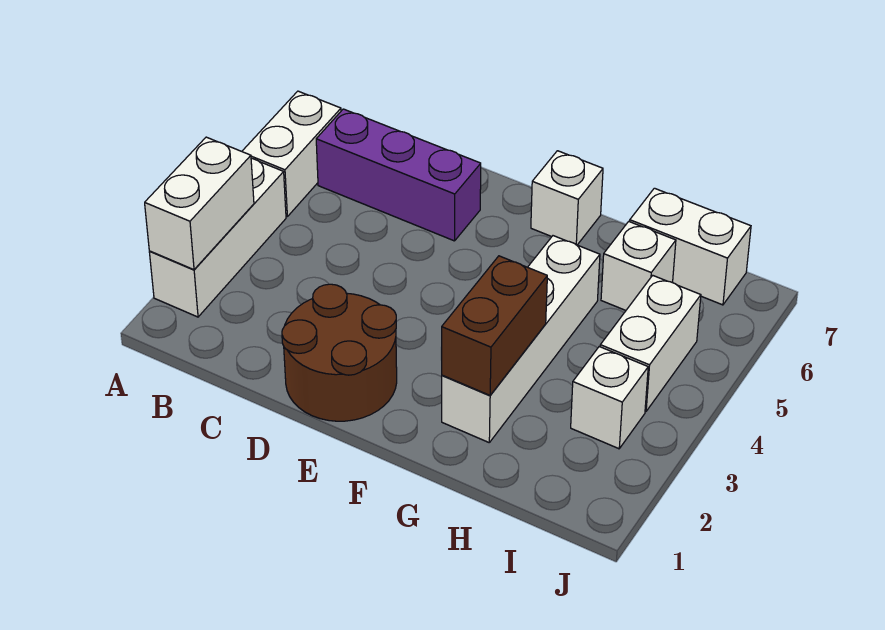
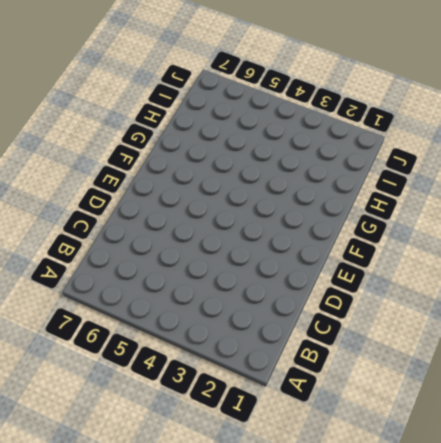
none -> white 1x3 brick [149,159,286,317]
none -> white 1x2 brick [242,91,341,216]
none -> purple 1x3 brick [316,109,481,241]

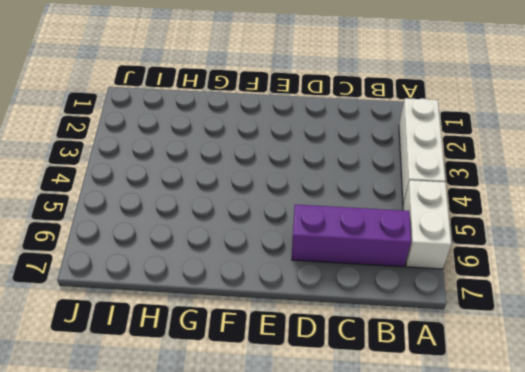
none -> brown 2x2 round brick [282,284,397,421]
none -> white 1x1 brick [531,151,603,245]
none -> white 1x4 brick [442,236,600,442]

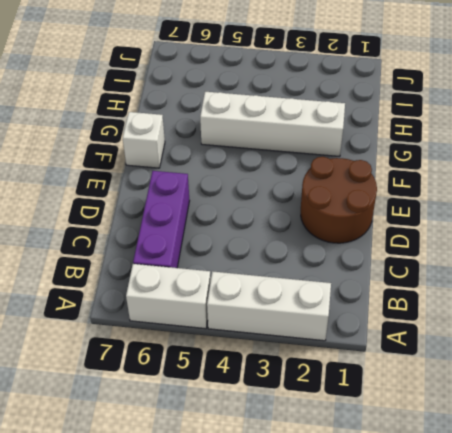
none -> white 1x1 brick [601,222,676,310]
none -> white 1x2 brick [630,188,751,305]
none -> white 1x1 brick [571,347,648,449]

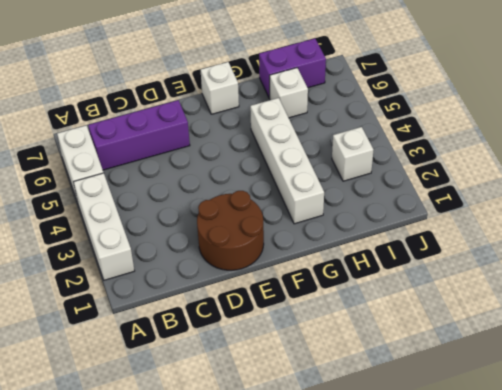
purple 1x2 brick [259,39,326,98] -> white 1x2 brick [630,188,751,305]
none -> white 1x2 brick [600,275,701,411]
none -> white 1x2 brick [145,137,254,270]
none -> brown 1x2 brick [441,256,547,395]

